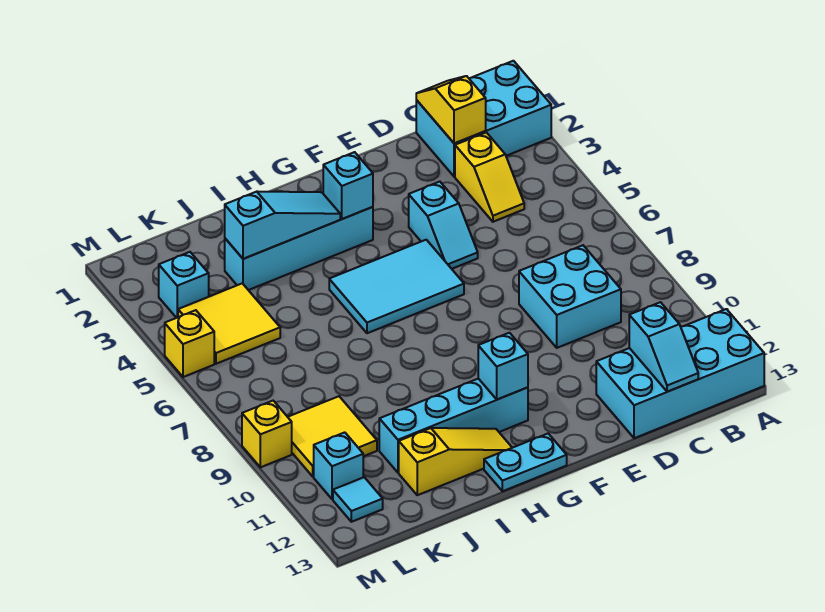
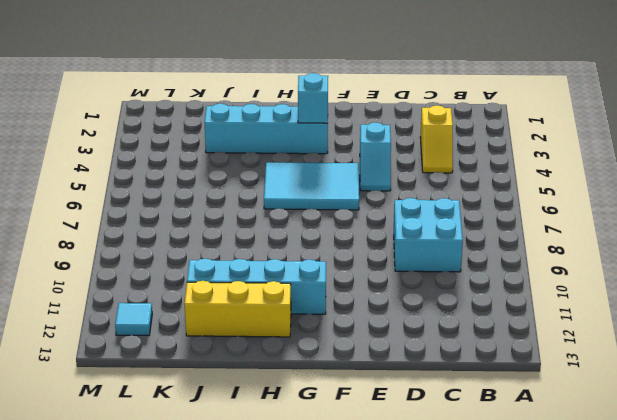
yellow 1x3 brick [185,281,291,337] -> yellow 1x3 slope [399,428,512,495]
none -> cyan 2x3 brick [416,61,551,177]
none -> cyan 2x4 brick [596,309,764,438]
none -> cyan 1x2 plate [484,434,567,491]

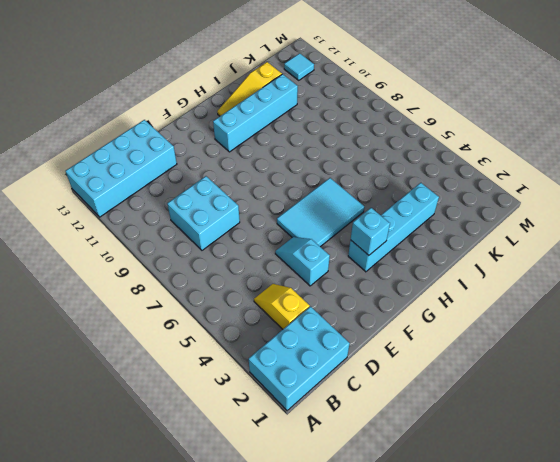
none -> cyan 1x2 plate [484,434,567,491]
none -> yellow 2x2 tile [178,283,280,364]
none -> yellow 2x2 tile [288,396,377,477]

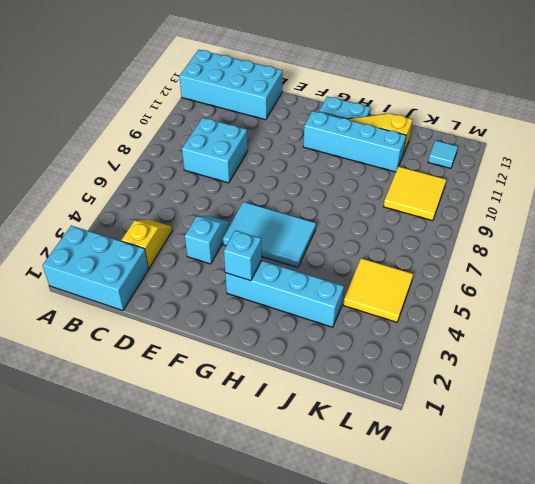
none -> cyan 1x1 brick [159,252,209,318]
none -> cyan 1x1 brick [314,432,363,499]
none -> yellow 1x1 brick [165,310,214,377]

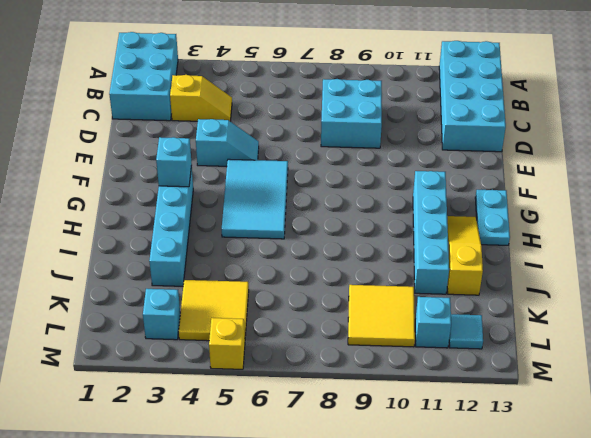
none -> yellow 1x1 brick [242,401,292,467]
none -> yellow 1x2 slope [416,76,486,144]
none -> cyan 1x2 slope [629,302,698,392]

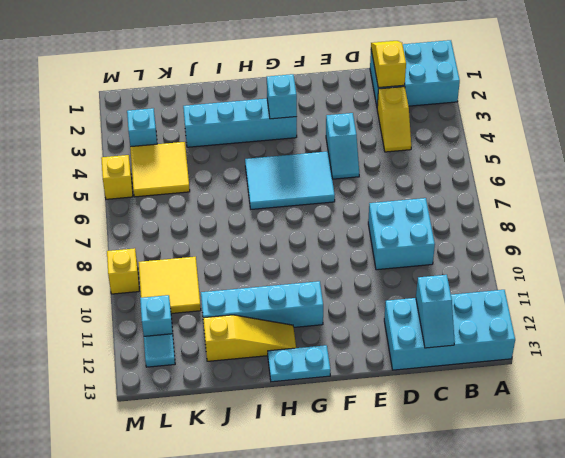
none -> cyan 1x1 brick [478,333,528,400]
none -> cyan 1x3 slope [225,191,340,259]

